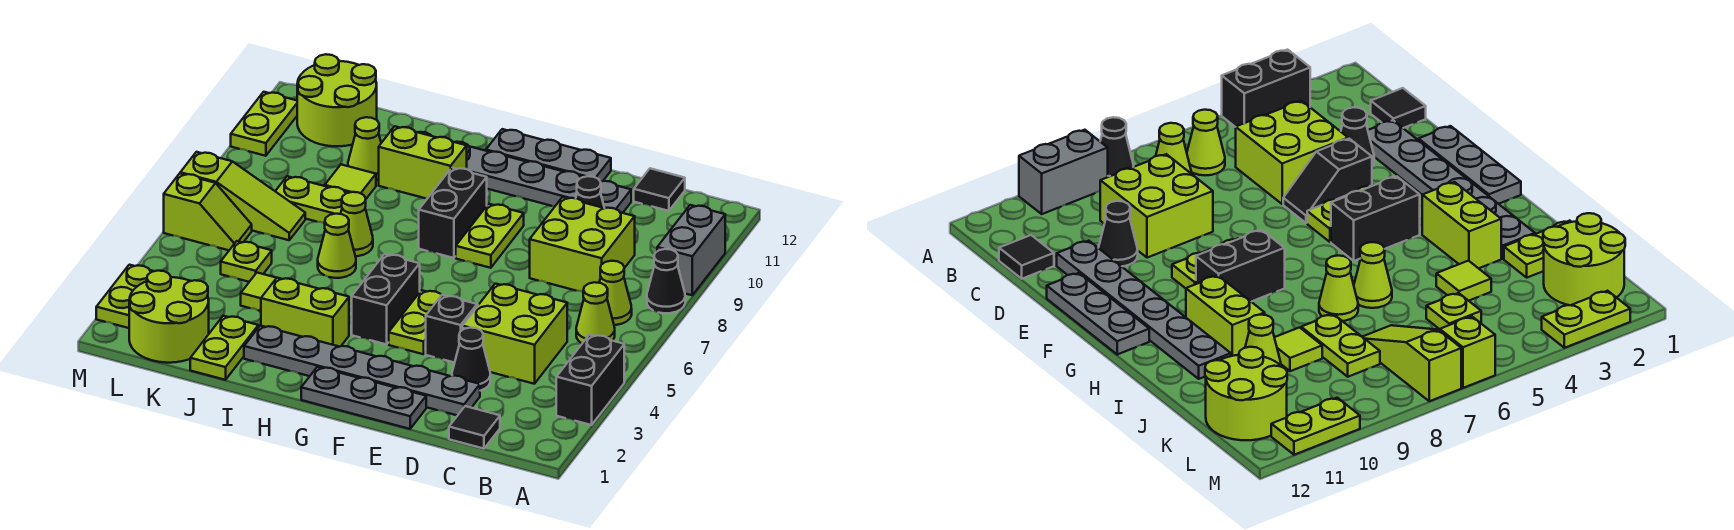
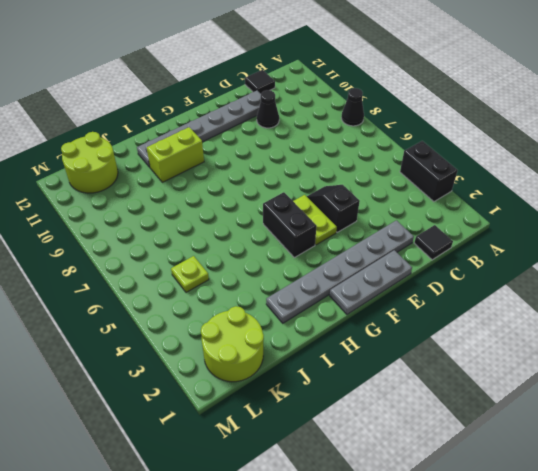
none -> grey 1x2 brick [657,205,725,295]
none -> lime 1x1 cone [576,282,615,343]
none -> lime 1x1 cone [599,261,632,325]
none -> lime 2x2 brick [462,284,567,384]

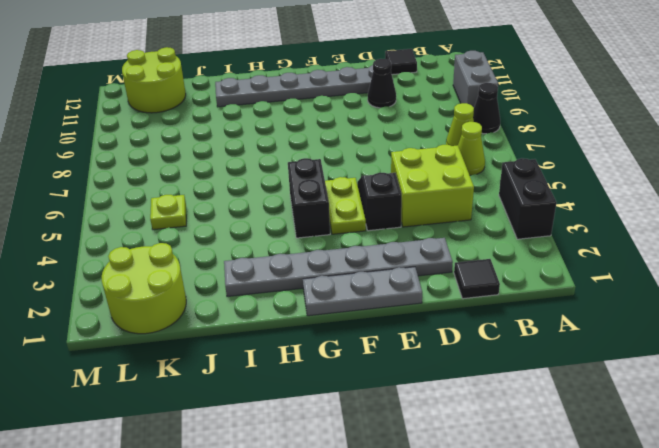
none -> lime 2x2 brick [530,197,635,292]
none -> black 1x1 cone [452,328,490,391]
none -> grey 1x3 plate [486,129,611,182]
none -> lime 1x2 plate [456,204,524,268]

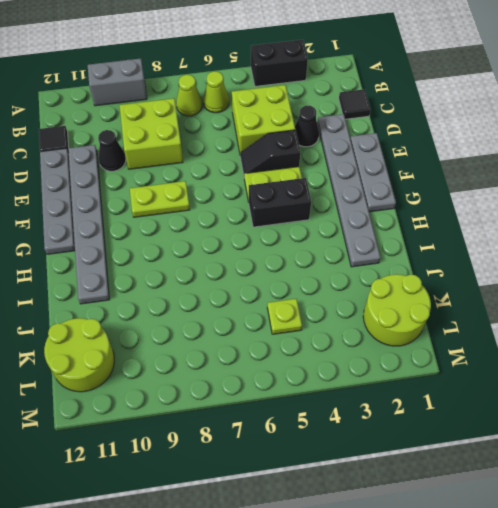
grey 1x4 plate [40,148,75,254] -> grey 1x3 plate [486,129,611,182]
none -> black 1x1 cone [647,249,685,313]
none -> black 1x2 brick [419,168,487,258]
none -> lime 1x2 brick [261,278,349,347]
none -> lime 1x2 brick [379,126,467,198]

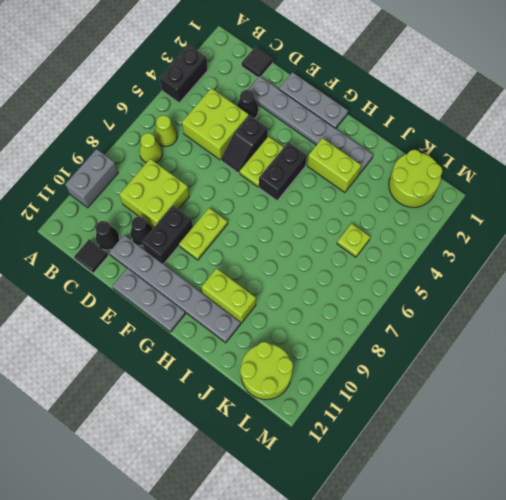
black 1x1 cone [96,221,120,250] -> black 1x1 cone moved to [647,249,685,313]
black 1x2 brick [142,206,193,264] -> black 1x2 brick moved to [419,168,487,258]
none -> lime 1x1 cone [318,214,356,278]
none -> lime 1x1 cone [341,192,373,256]
none -> lime 1x2 plate [190,316,258,380]
none -> lime 1x1 tile [241,273,276,311]

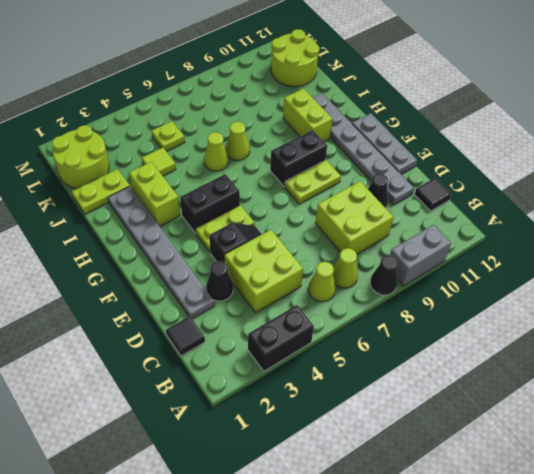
none -> grey 1x3 plate [301,367,426,429]
none -> lime 1x2 plate [275,176,349,224]
none -> lime 1x1 tile [325,165,376,199]
none -> lime 1x1 cone [348,117,381,180]

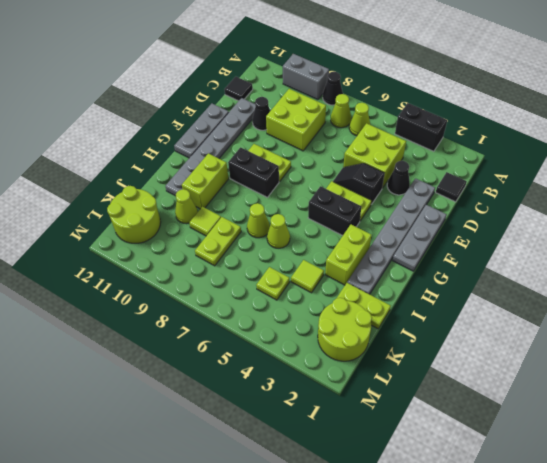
none -> lime 1x3 slope [180,152,305,240]
none -> lime 1x2 slope [164,174,252,250]
none -> lime 1x2 plate [96,265,153,328]
none -> lime 1x2 plate [231,92,297,156]

